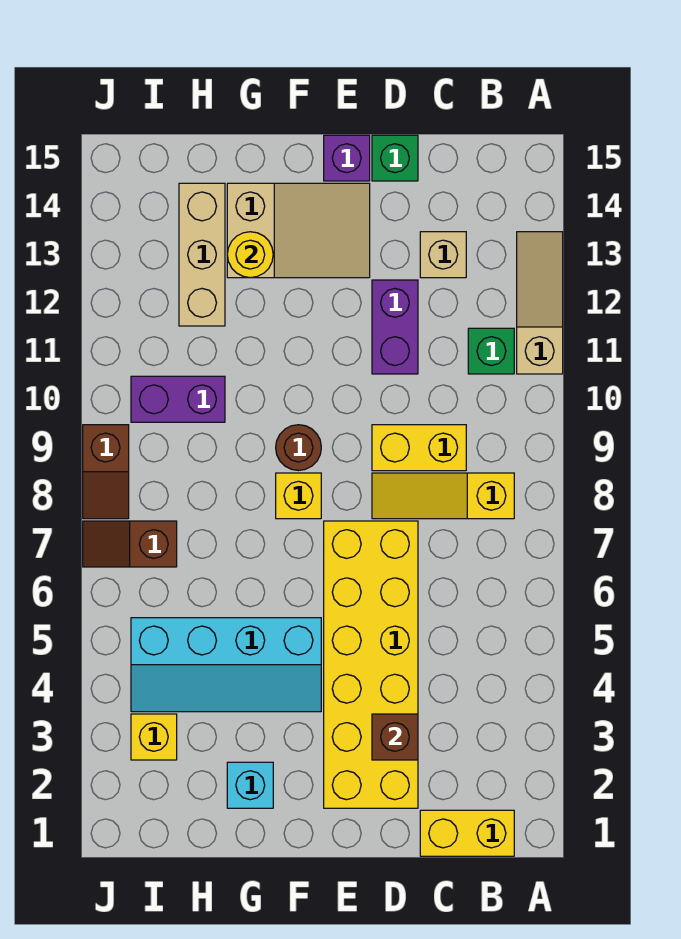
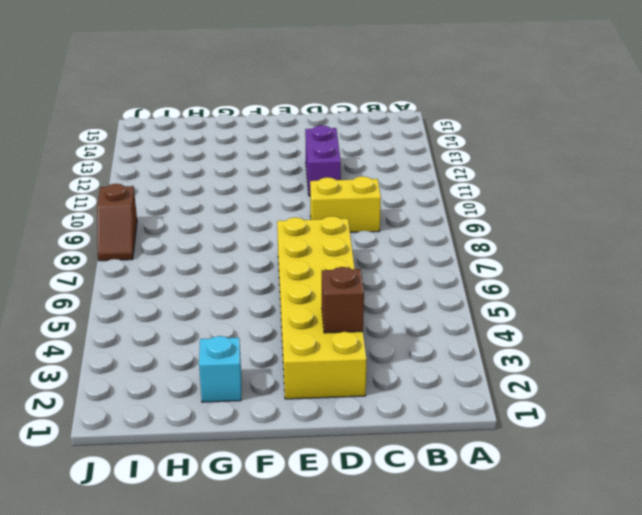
none -> tan 1x3 slope [517,232,563,374]
none -> yellow 1x2 brick [420,810,514,856]
none -> yellow 1x3 slope [372,473,514,519]

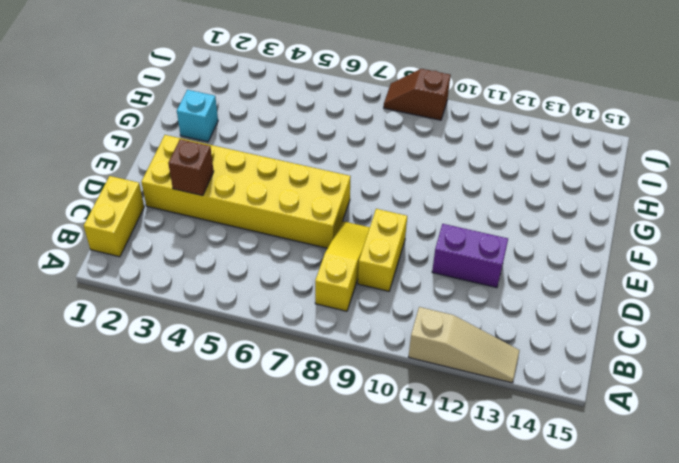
none -> green 1x1 brick [468,328,514,374]
none -> tan 1x1 brick [420,232,466,278]
none -> green 1x1 brick [372,135,418,181]

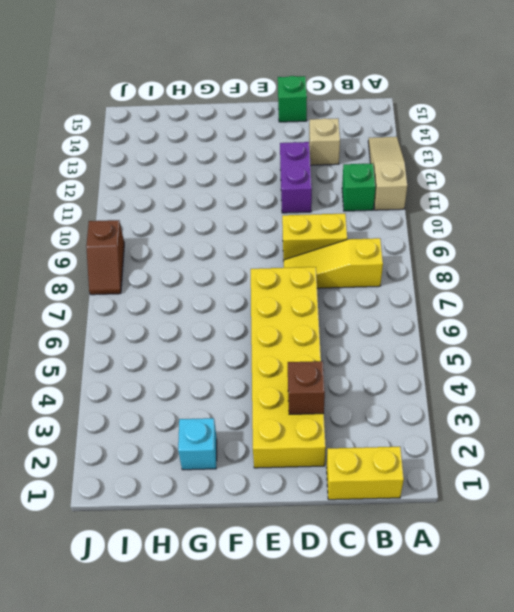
none -> tan 2x3 slope [227,183,370,278]
none -> purple 1x1 brick [324,135,370,181]
none -> cyan 2x4 slope [131,618,321,712]

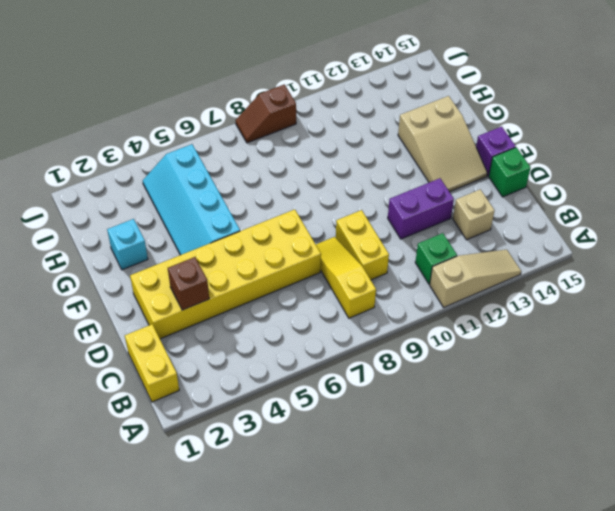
none -> yellow 1x1 brick [276,473,321,519]
none -> brown 1x1 round brick [276,425,321,471]
none -> purple 1x2 brick [131,376,225,422]

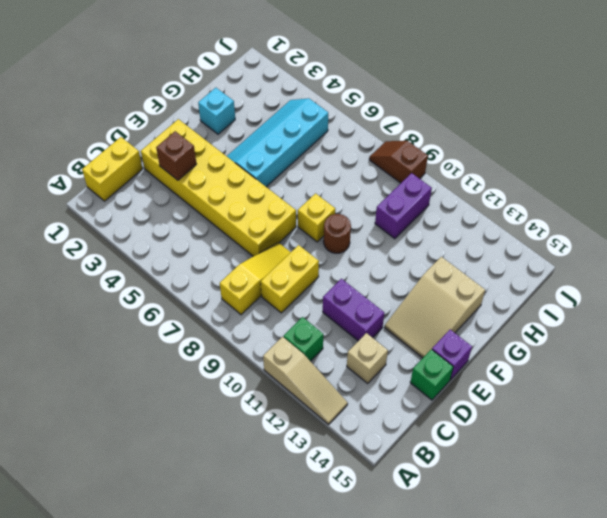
none -> tan 1x3 brick [179,183,225,326]
none -> yellow 1x1 brick [131,714,177,760]
none -> brown 1x2 slope [83,521,177,567]

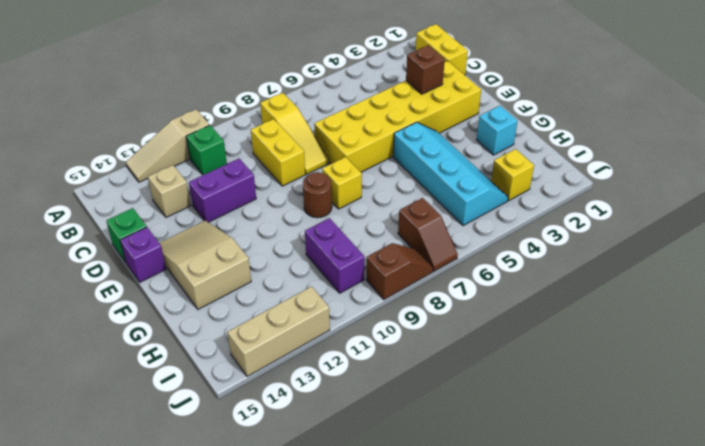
tan 1x3 brick [227,287,330,377] -> tan 1x3 brick moved to [179,183,225,326]
none -> yellow 1x1 round brick [227,232,273,278]

